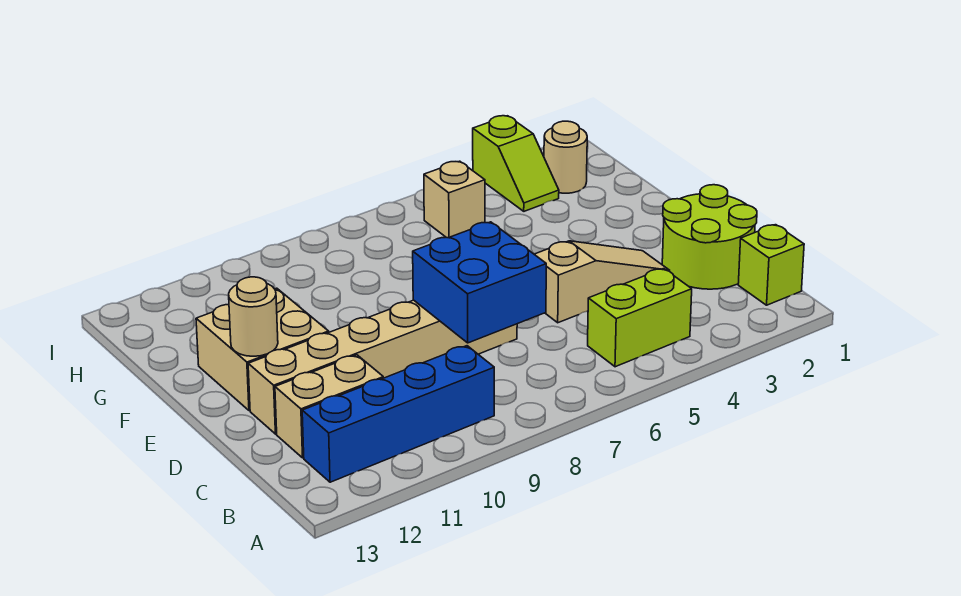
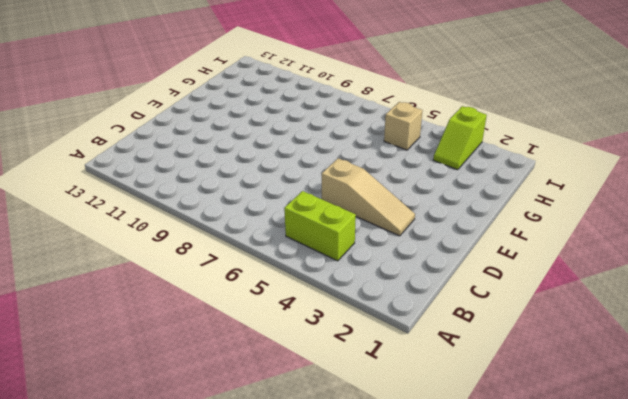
none -> lime 1x1 brick [738,225,804,305]
none -> blue 1x4 brick [302,346,494,482]
none -> lime 2x2 round brick [662,185,757,289]

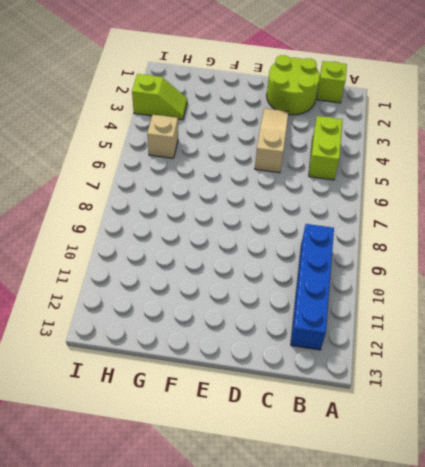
none -> tan 1x2 brick [275,355,383,458]
none -> tan 1x6 brick [248,300,517,434]
none -> tan 2x2 brick [196,288,329,411]

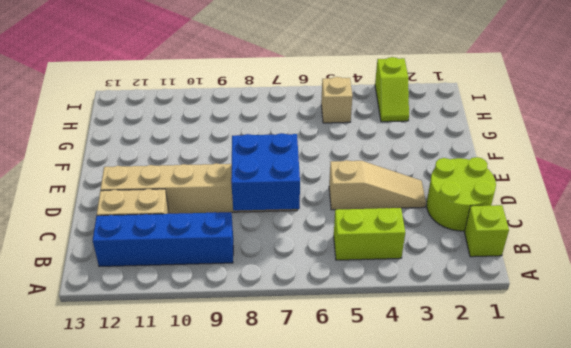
none -> tan 2x2 brick [196,288,329,411]
none -> tan 1x1 round brick [544,121,587,193]
none -> tan 1x1 round brick [229,277,278,356]

